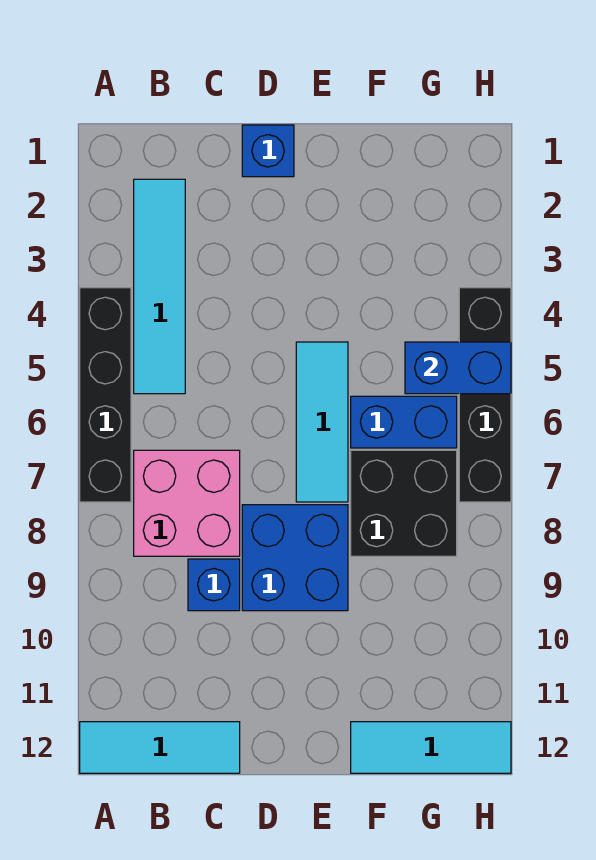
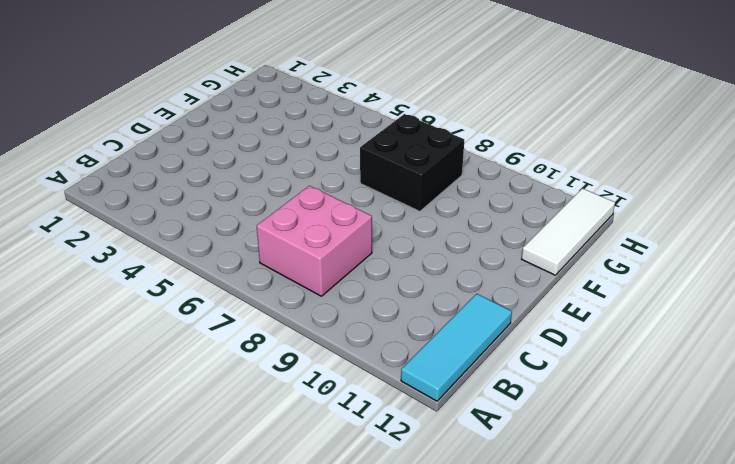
white 1x3 tile [522,188,615,275] -> cyan 1x3 tile [351,722,511,773]
none -> black 1x4 brick [80,288,131,502]
none -> cyan 1x4 tile [134,179,185,394]
none -> blue 1x1 brick [188,559,240,611]

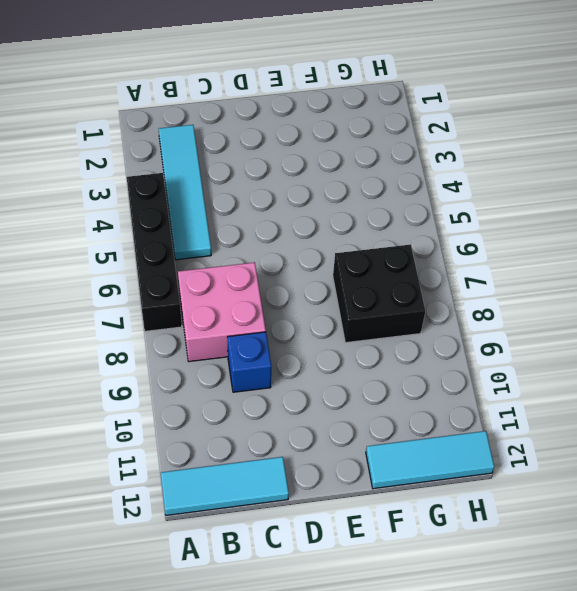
none -> blue 1x1 brick [242,125,294,177]
none -> blue 2x2 brick [242,505,348,611]
none -> cyan 1x3 tile [296,342,348,502]

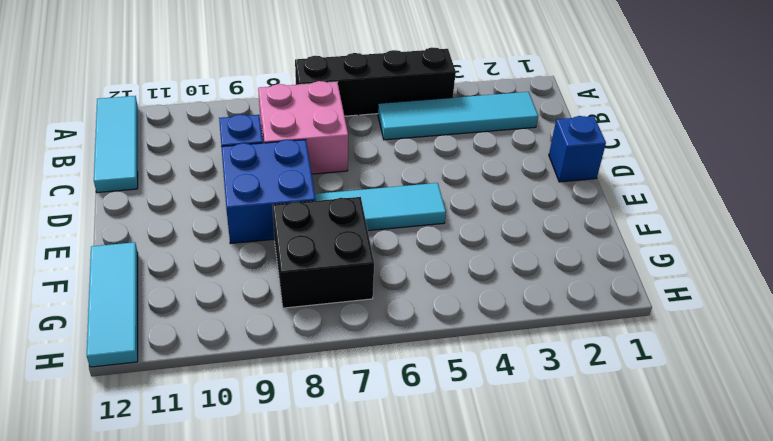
none -> blue 1x2 brick [351,396,457,448]
none -> black 1x4 brick [459,288,511,502]
none -> blue 1x2 brick [405,342,511,394]

